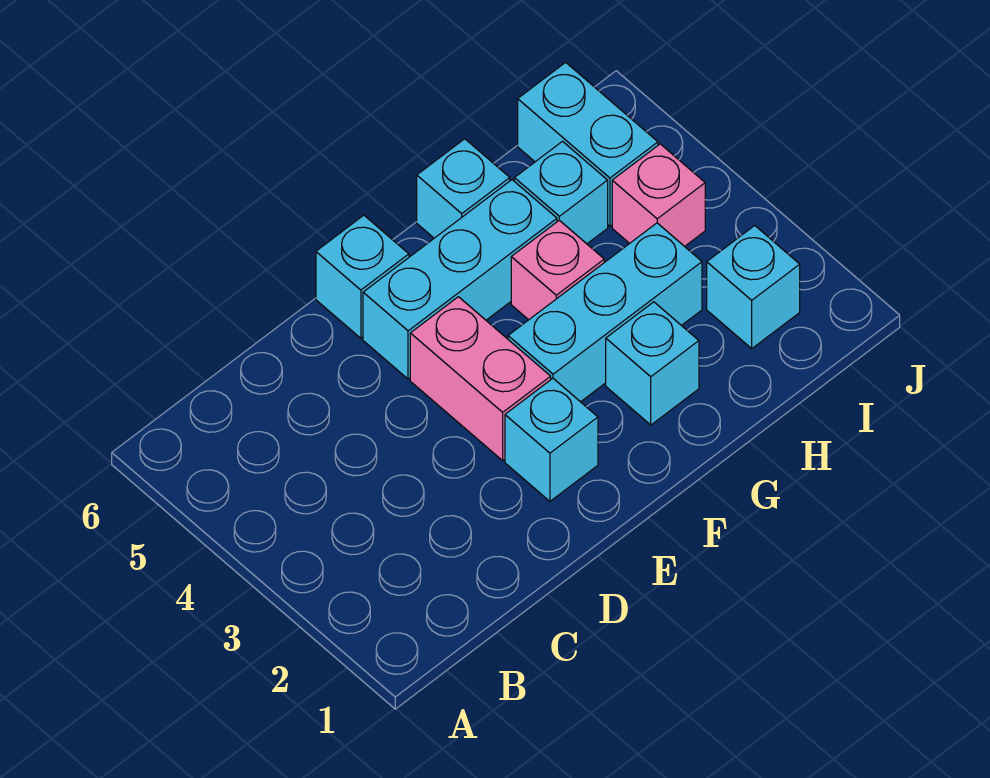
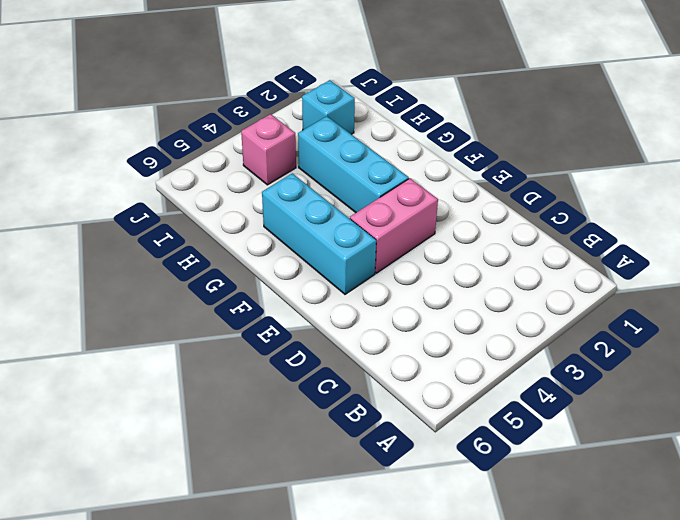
none -> cyan 1x1 brick [505,378,598,501]
none -> cyan 1x1 brick [316,215,409,338]
none -> cyan 1x1 brick [606,302,699,425]

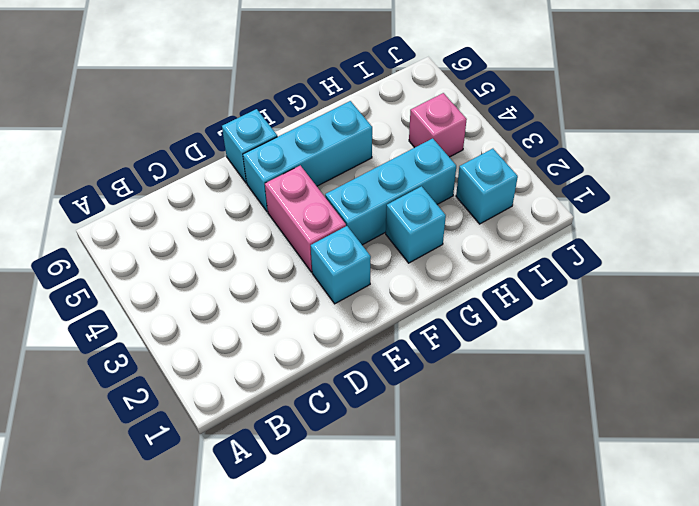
none -> pink 1x1 brick [511,220,604,320]
none -> cyan 1x1 brick [417,139,510,238]
none -> cyan 1x1 brick [514,141,608,244]

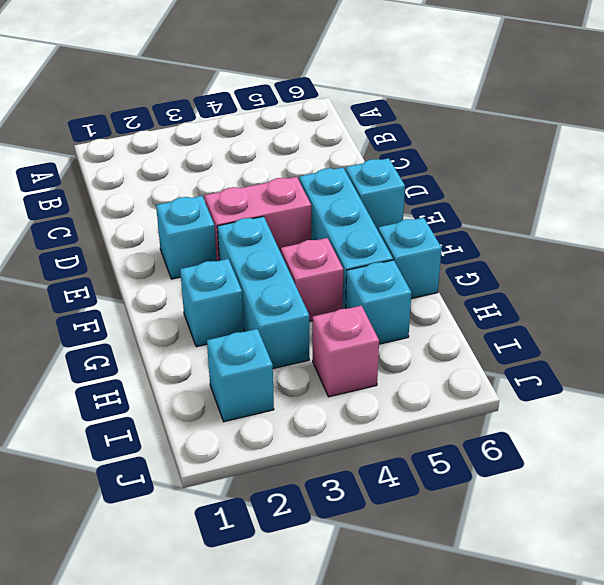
none -> cyan 1x2 brick [518,62,658,226]

